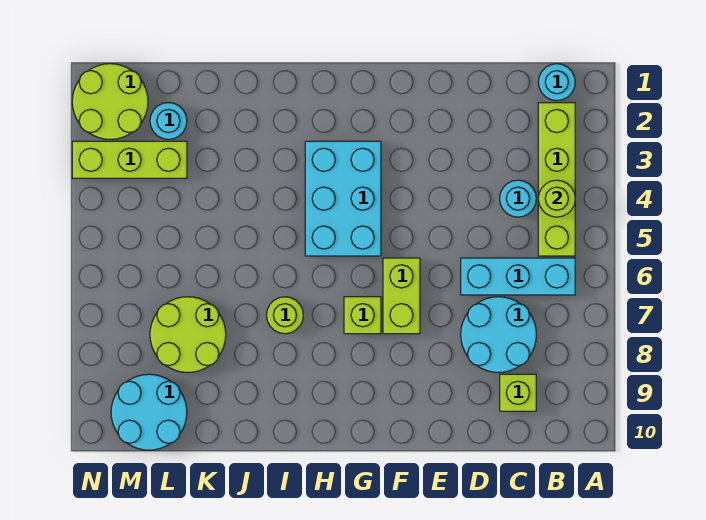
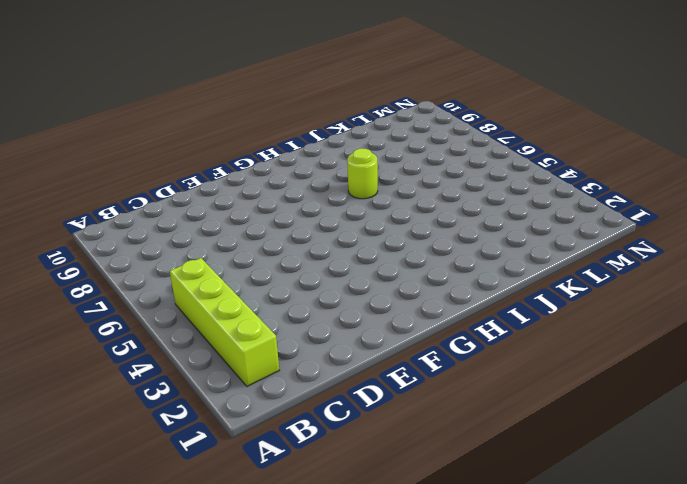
none -> cyan 1x1 round brick [538,64,575,101]
none -> cyan 1x3 brick [461,258,575,295]
none -> cyan 1x1 round brick [500,180,536,217]

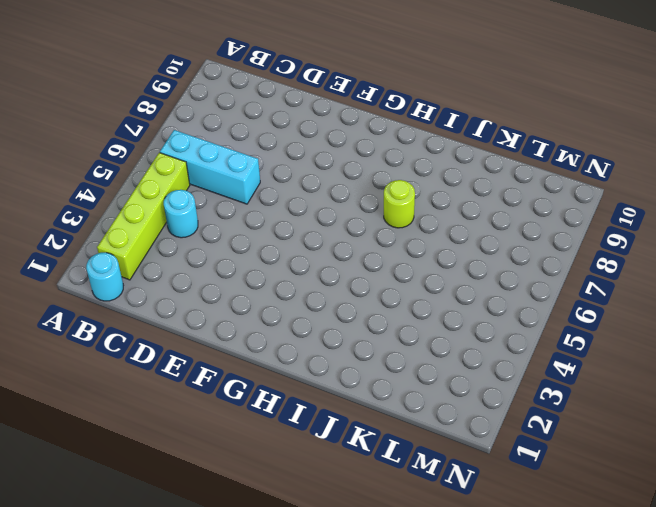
none -> cyan 2x2 round brick [461,297,536,373]
none -> lime 1x1 brick [500,374,536,411]
none -> lime 1x2 brick [383,258,420,334]

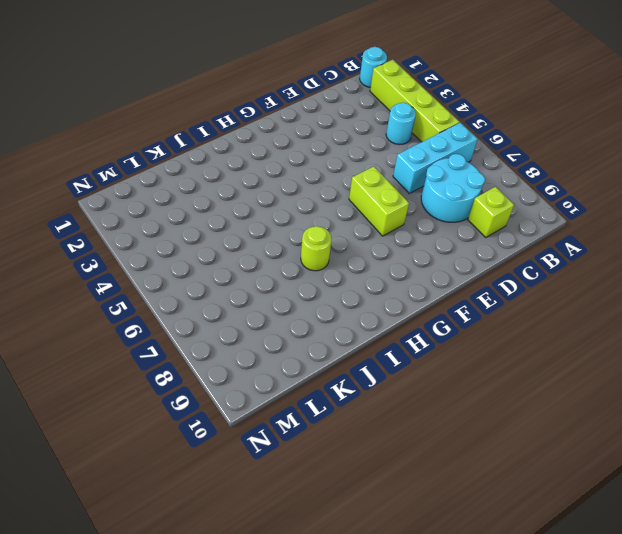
none -> cyan 2x3 brick [305,141,381,256]
none -> lime 1x1 brick [344,297,381,334]
none -> lime 2x2 round brick [150,297,226,373]

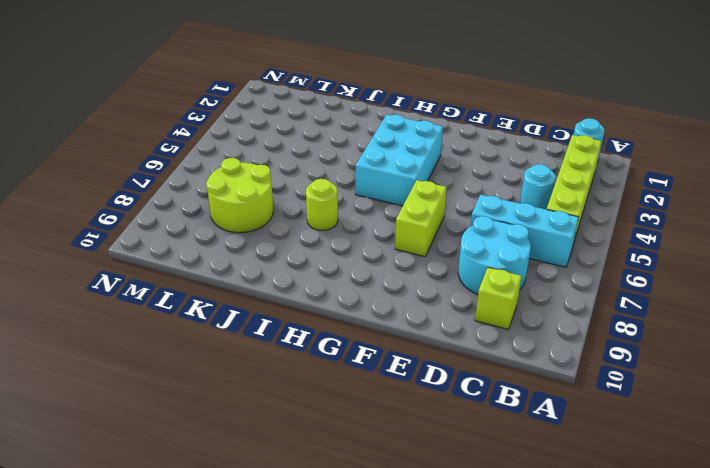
none -> lime 1x1 brick [344,297,381,334]
none -> cyan 1x1 round brick [150,103,187,139]
none -> lime 1x3 brick [72,141,187,178]

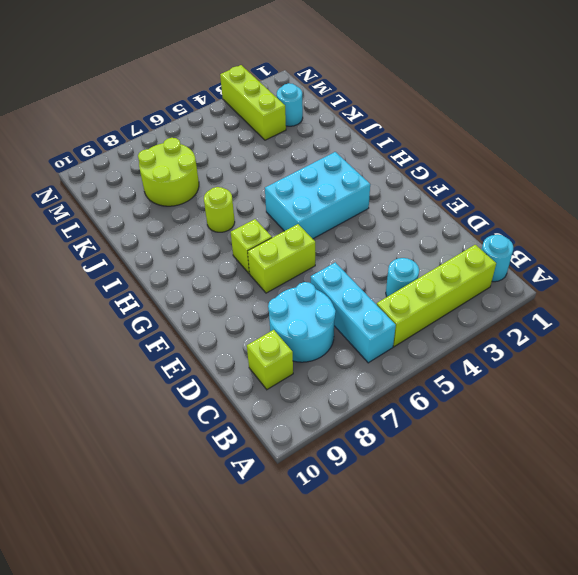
none -> cyan 2x2 round brick [111,374,187,450]
none -> lime 2x2 round brick [72,64,148,139]
none -> lime 1x1 round brick [538,180,575,217]

